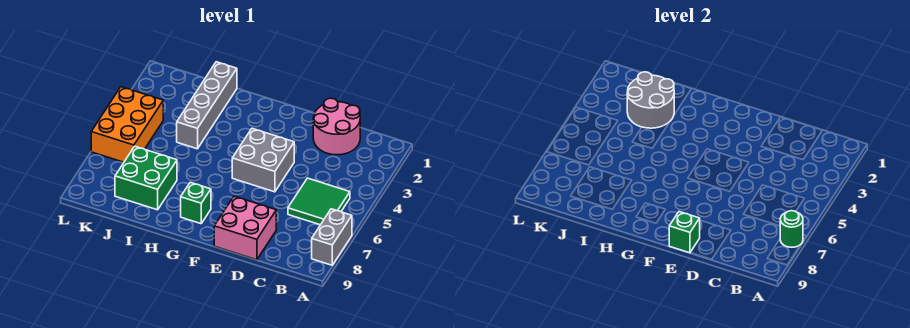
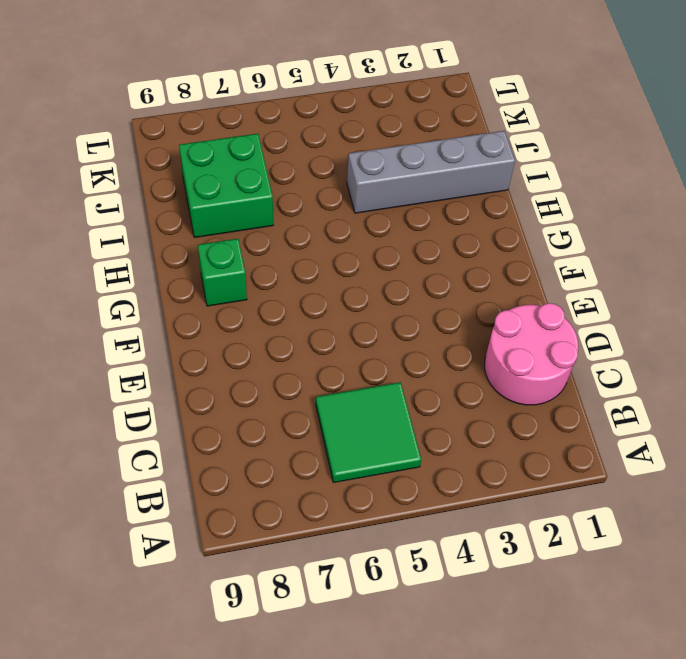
none -> grey 1x2 brick [312,209,352,265]
none -> pink 2x2 brick [214,196,276,260]
none -> grey 2x2 brick [232,129,294,192]

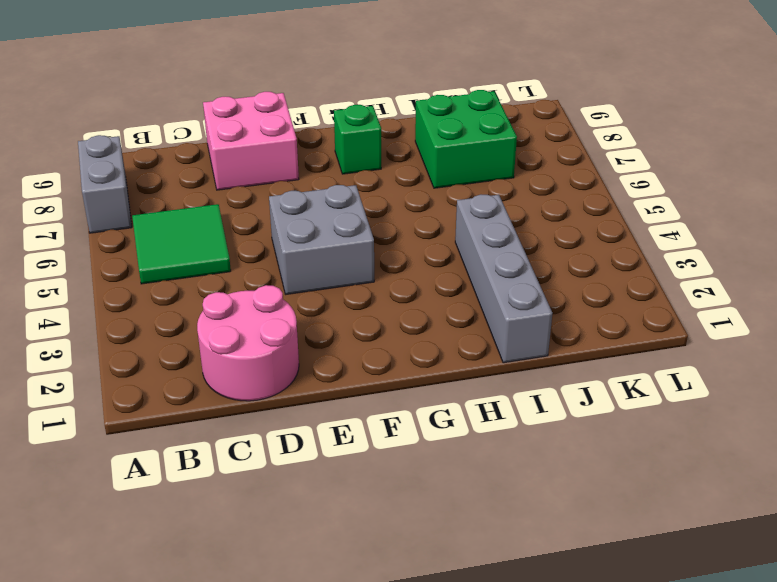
none -> orange 2x3 brick [91,87,163,162]
none -> green 1x1 round brick [780,211,803,247]
none -> green 1x1 brick [669,212,700,253]

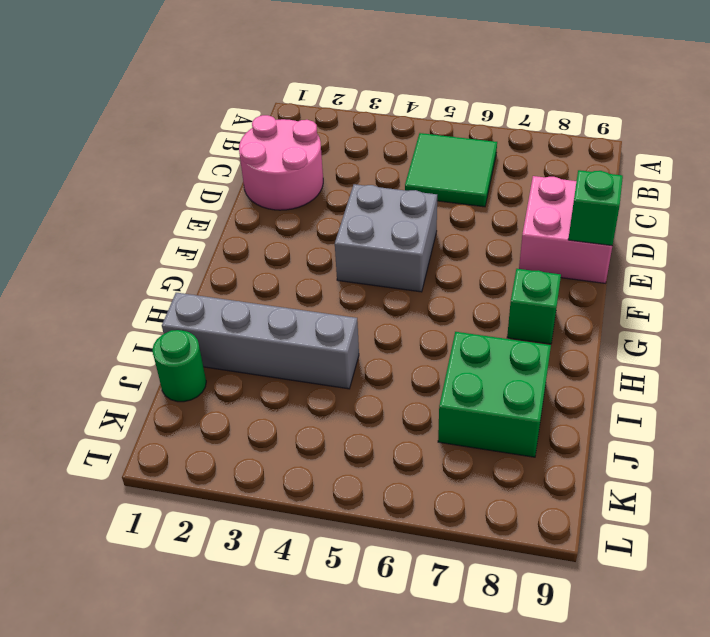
green 1x1 round brick [152,330,206,402] -> green 1x1 round brick moved to [780,211,803,247]
none -> grey 1x2 brick [312,209,352,265]
none -> orange 2x3 brick [91,87,163,162]
none -> grey 2x2 round brick [627,72,674,128]

